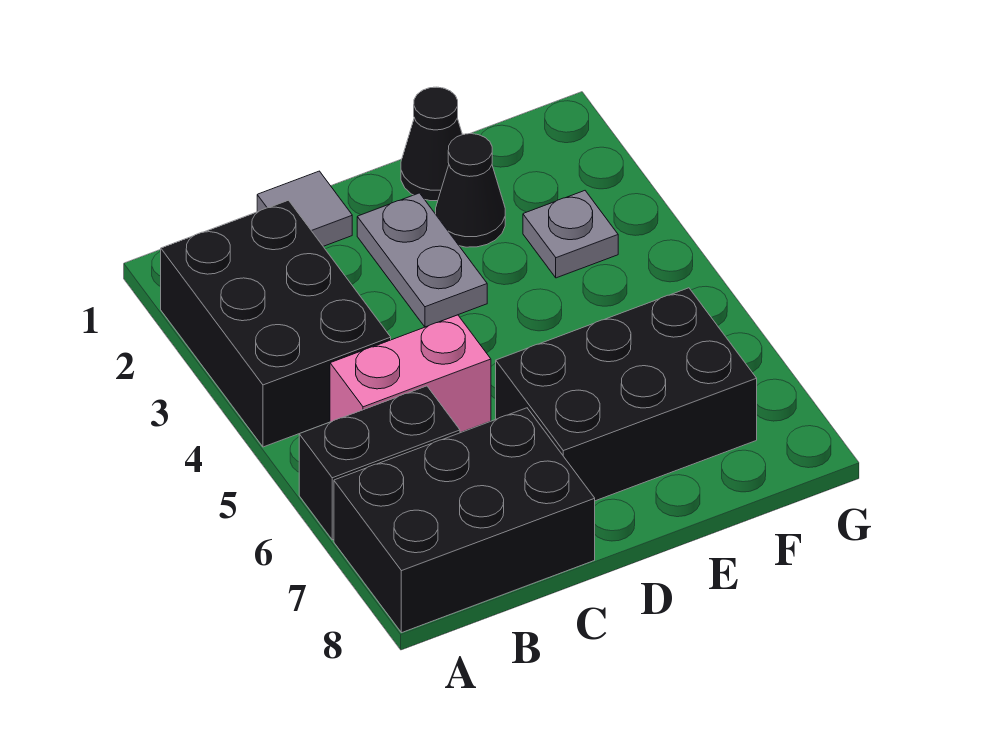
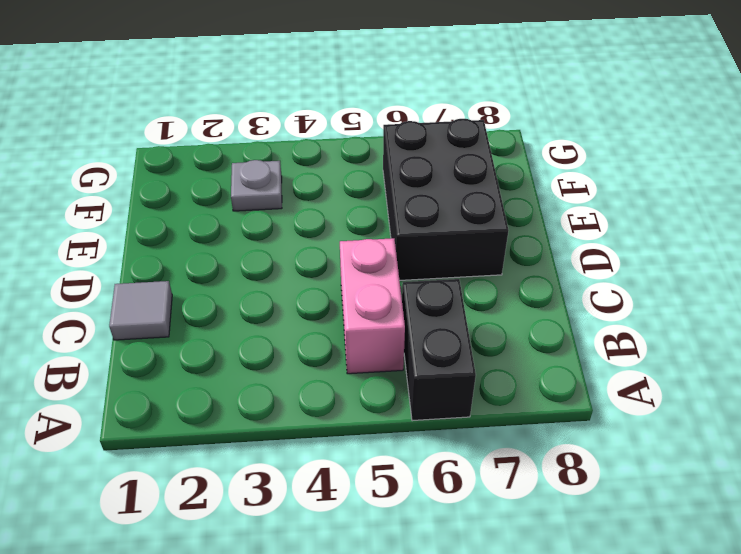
none -> black 2x3 brick [161,200,391,447]
none -> black 2x3 brick [334,408,595,633]

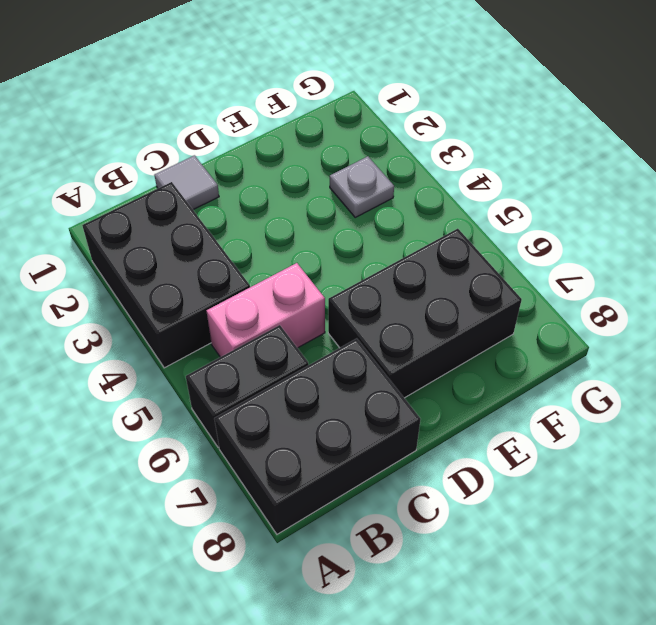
none -> grey 1x2 plate [357,193,487,327]
none -> black 1x1 cone [401,87,462,201]

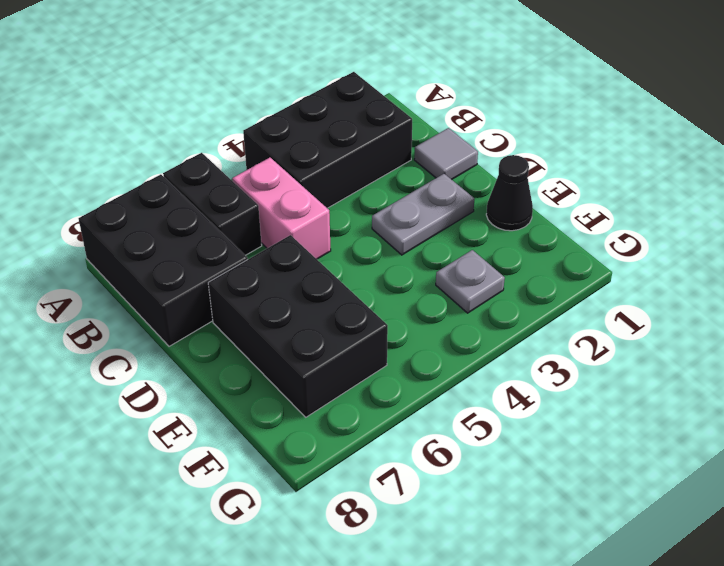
none -> black 1x1 cone [436,134,505,247]

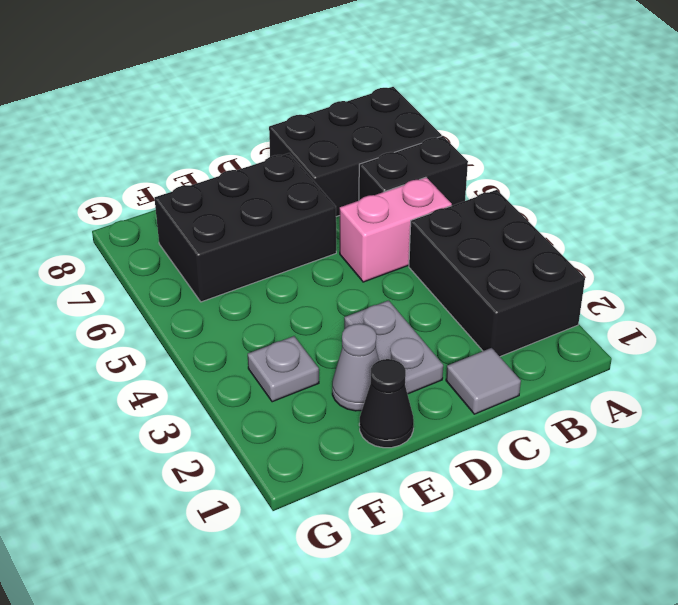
grey 1x1 cone [332,324,379,411] -> black 1x1 cone [436,134,505,247]

